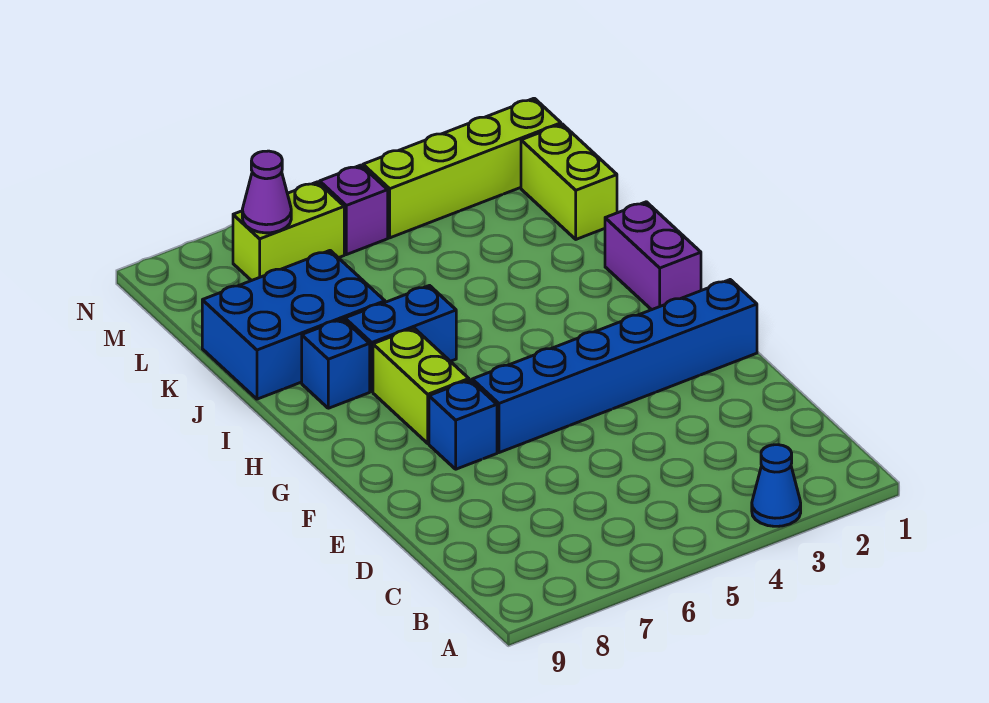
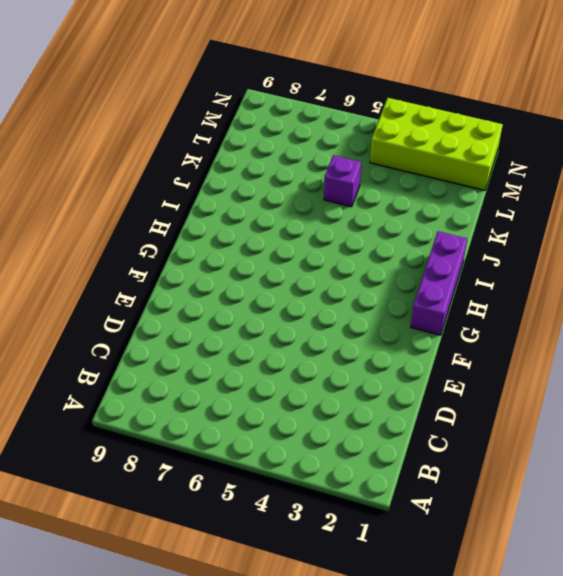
purple 1x3 brick [411,231,467,335] -> purple 1x2 brick [605,202,701,310]
purple 1x1 brick [324,155,361,207] -> purple 1x1 brick moved to [320,165,388,255]
lime 2x4 brick [370,98,503,190] -> lime 1x4 brick [363,98,561,238]
none -> blue 1x1 cone [752,445,801,526]
none -> blue 1x6 brick [472,280,757,453]
none -> blue 1x1 brick [429,380,497,469]

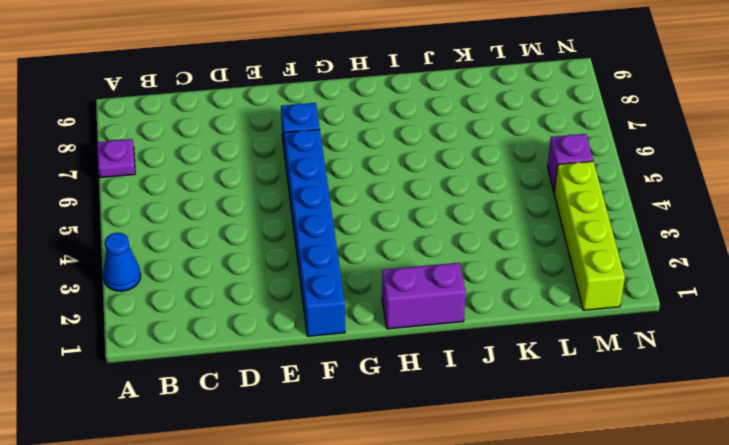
purple 1x1 plate [97,139,135,178] -> none
none -> lime 1x2 brick [373,328,469,443]
none -> blue 1x2 brick [345,286,456,391]
none -> blue 1x1 brick [302,319,370,408]

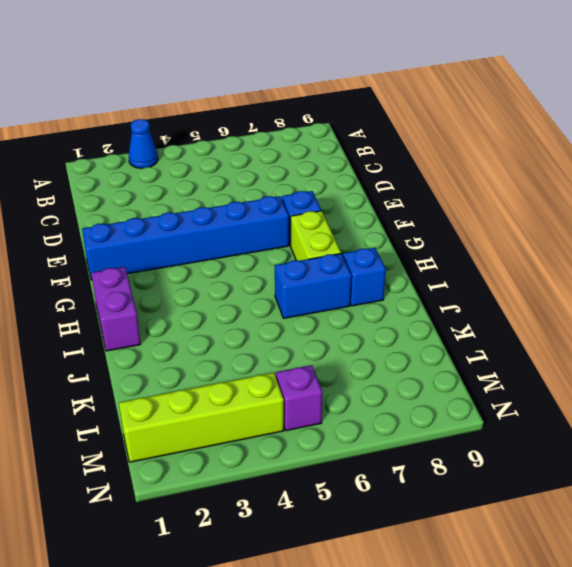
none -> blue 2x3 brick [202,251,385,399]
none -> lime 1x2 brick [521,124,617,239]
none -> lime 1x2 brick [233,182,344,281]

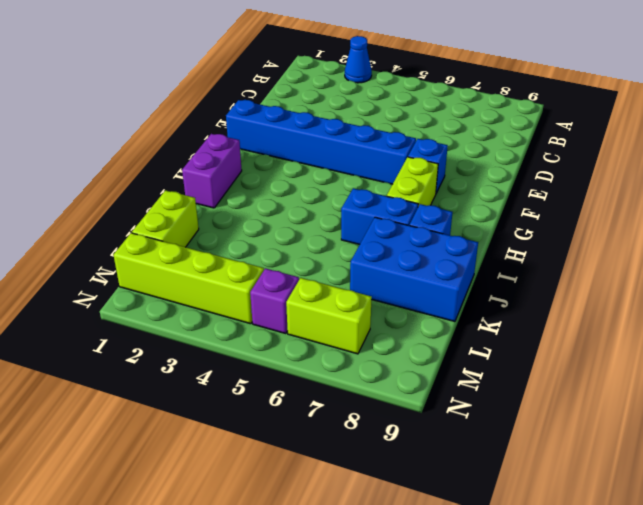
none -> purple 1x1 cone [242,151,291,233]

